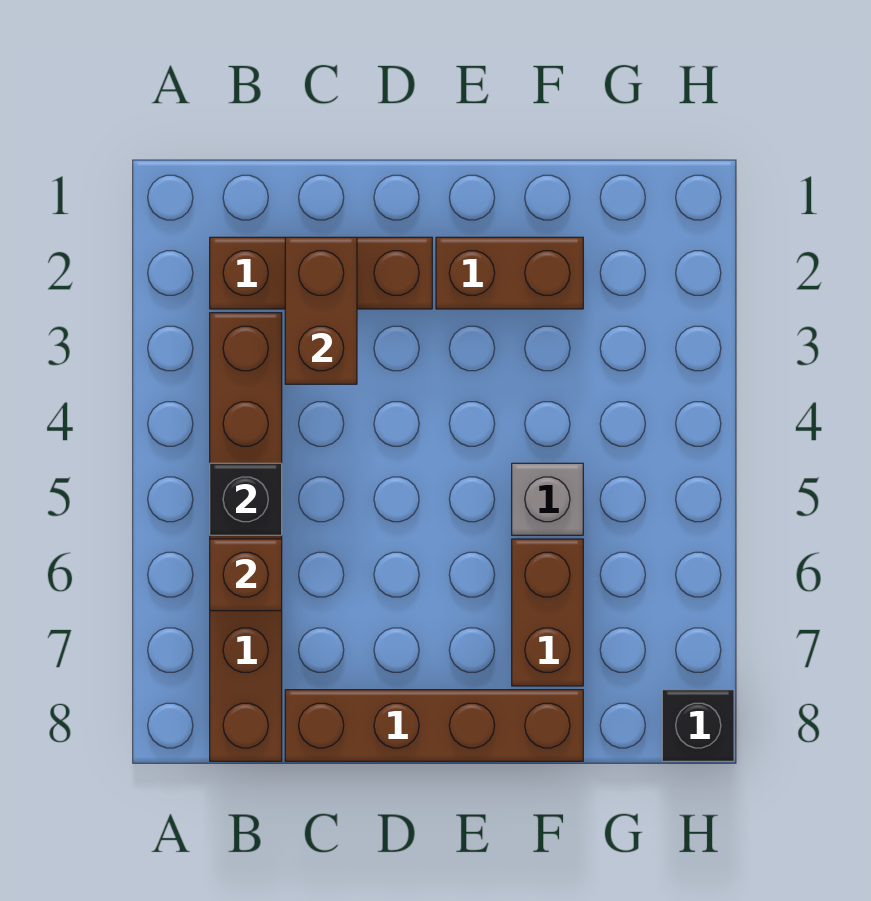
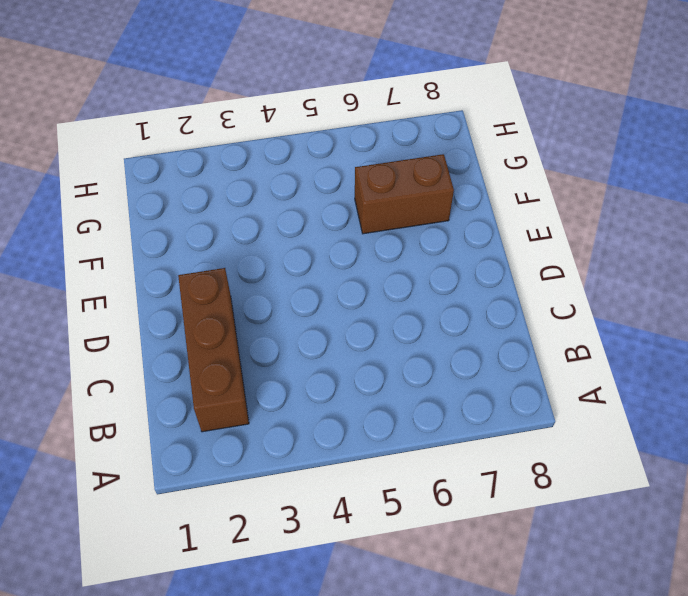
none -> brown 1x6 brick [210,313,282,761]
none -> brown 1x4 brick [285,690,583,761]

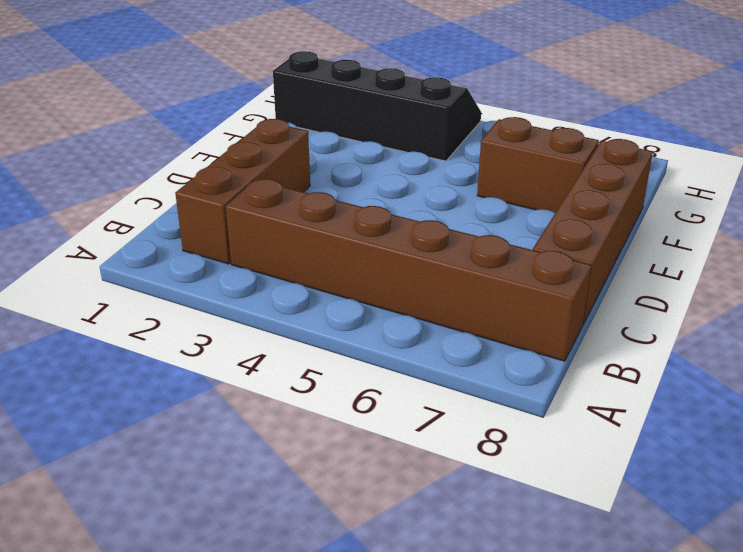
black 2x4 slope [273,51,481,161] -> none
none -> brown 1x2 brick [436,237,583,309]
none -> grey 1x1 brick [512,463,583,535]

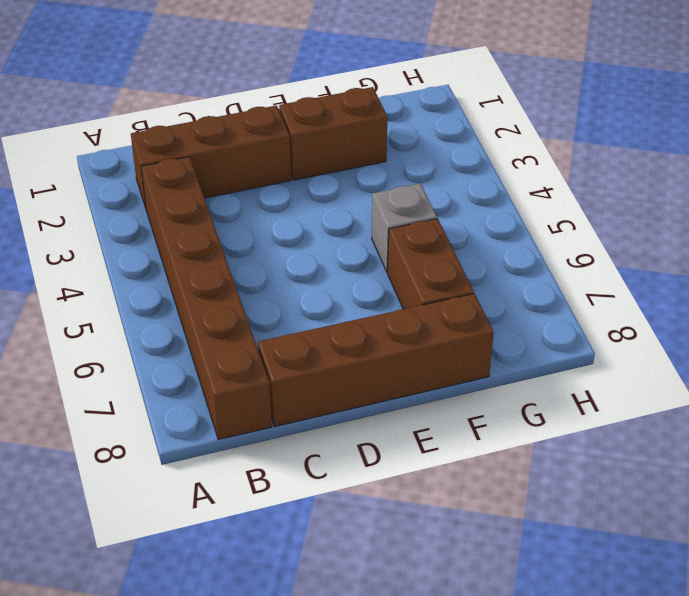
none -> black 1x1 brick [662,690,734,761]
none -> black 1x1 brick [210,463,282,535]

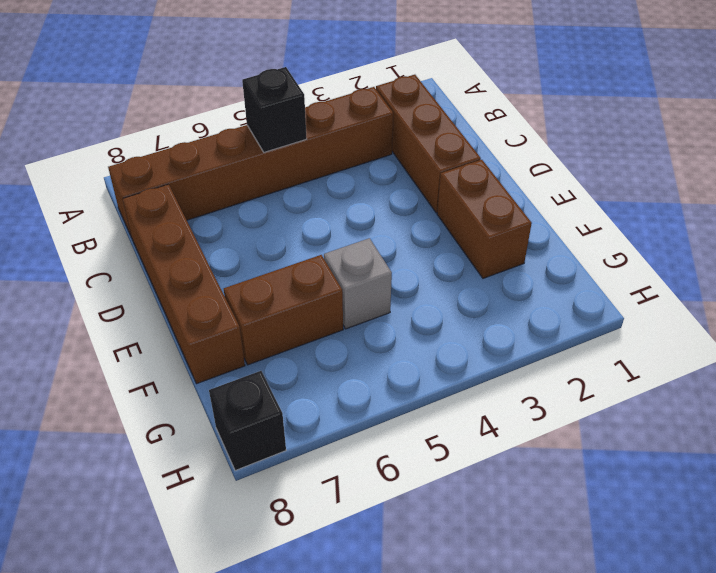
none -> brown 1x1 brick [210,539,282,611]
none -> brown 1x2 brick [285,237,357,384]

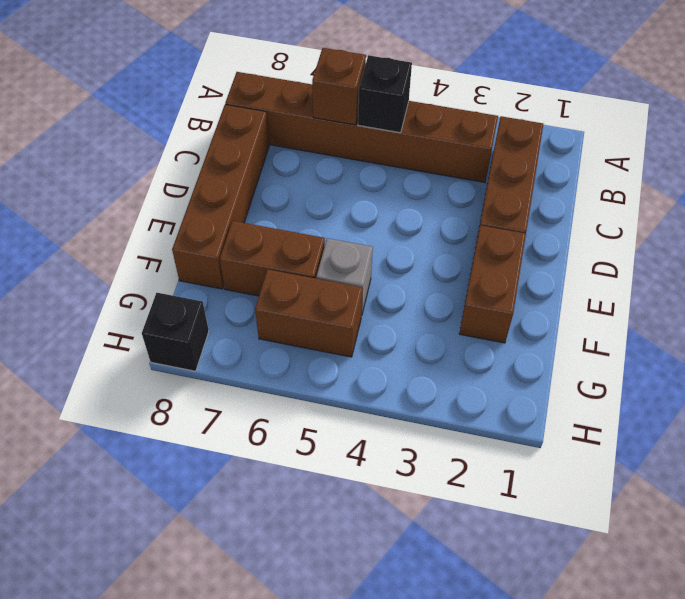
brown 1x2 brick [255,270,363,357] -> brown 1x2 brick moved to [285,237,357,384]

